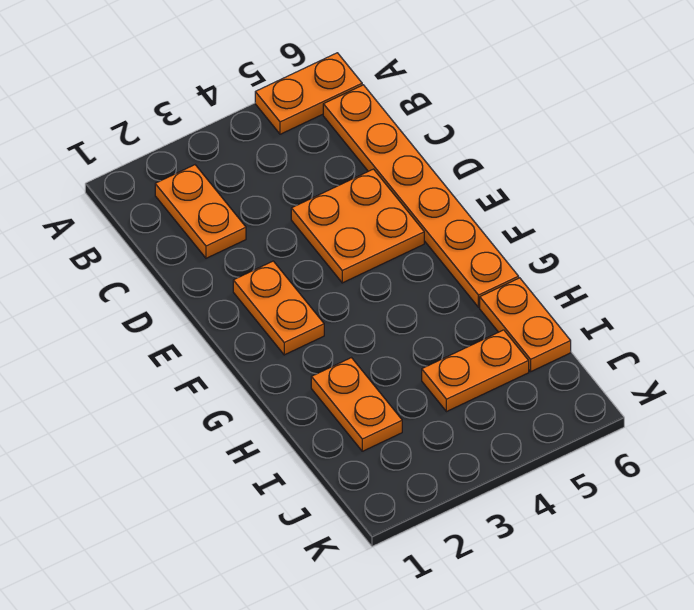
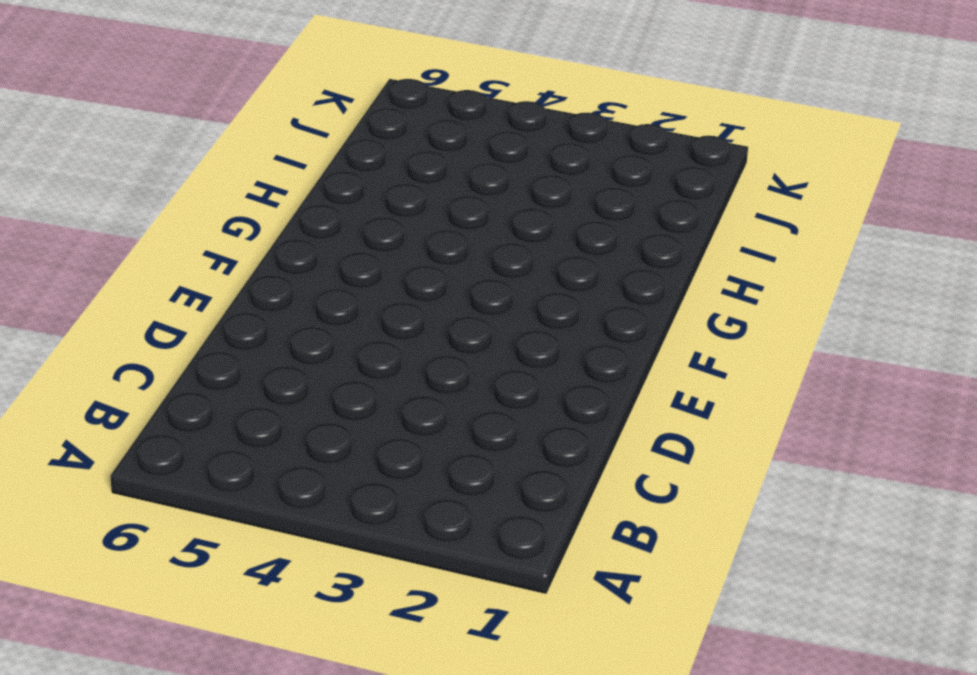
none -> orange 1x2 plate [255,53,362,134]
none -> orange 1x2 plate [155,165,246,258]

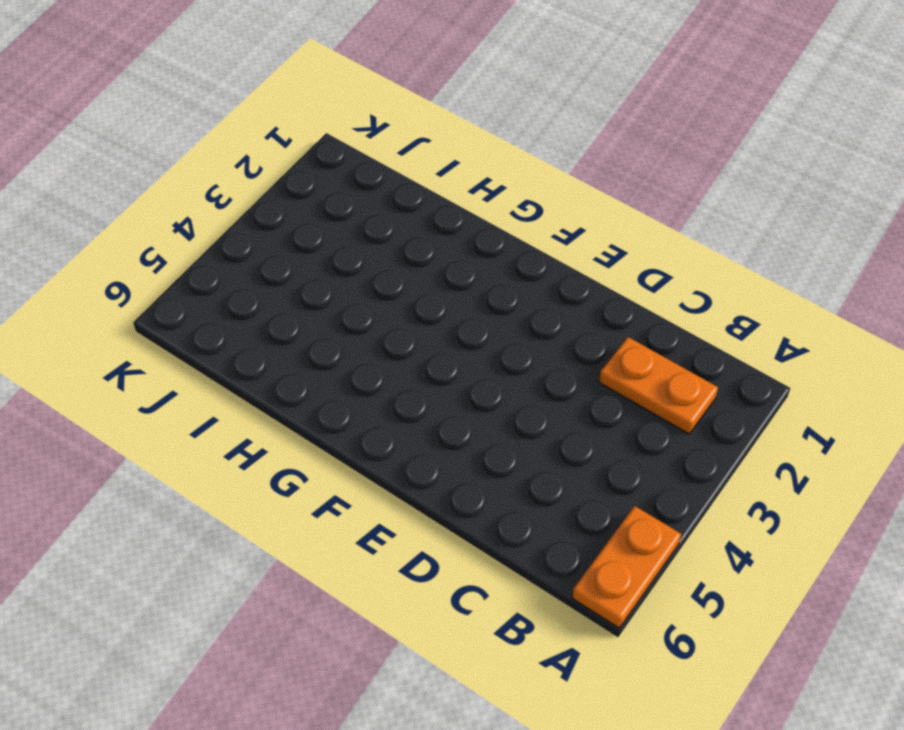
none -> orange 1x6 plate [323,85,519,307]
none -> orange 2x2 plate [291,169,424,283]

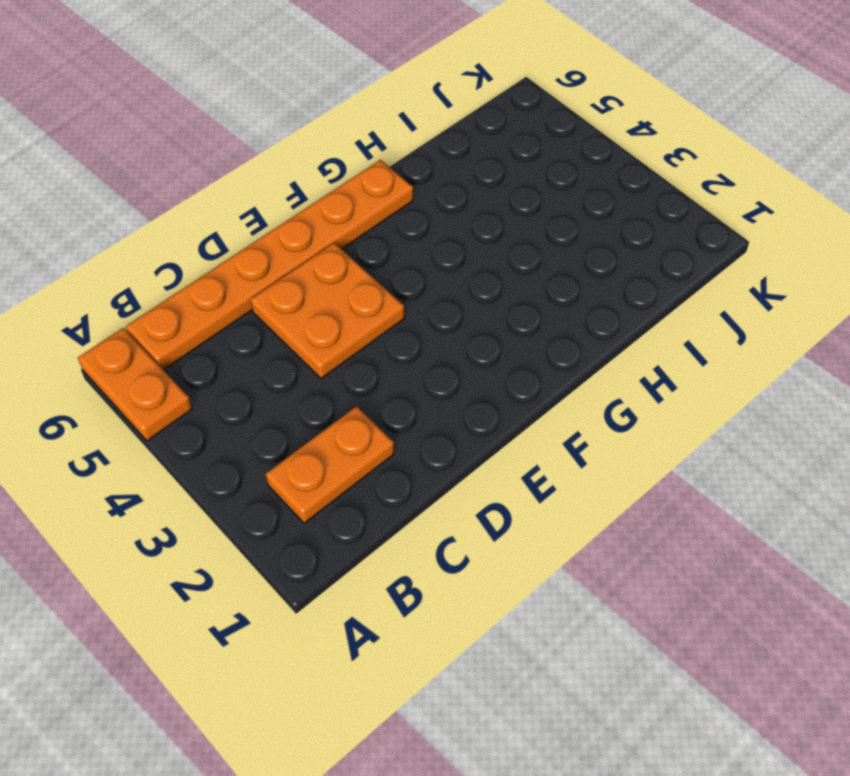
none -> orange 1x2 plate [233,261,324,355]
none -> orange 1x2 plate [311,358,402,451]

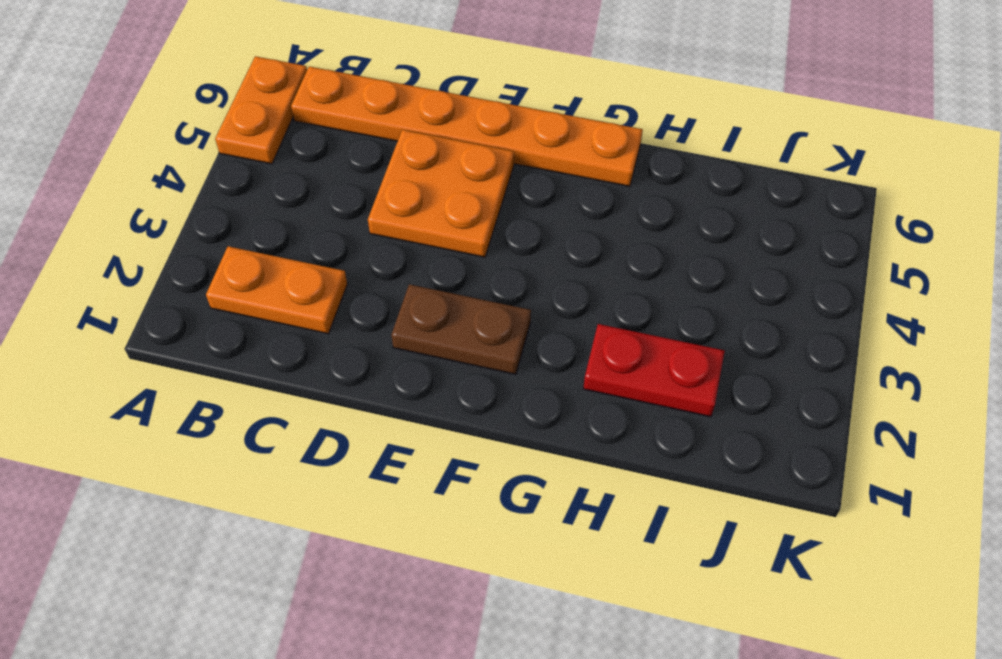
brown 1x2 plate [391,284,531,374] -> orange 1x2 plate [233,261,324,355]
red 1x2 plate [583,324,725,417] -> orange 1x2 plate [311,358,402,451]
none -> orange 1x2 plate [480,278,571,371]
none -> orange 1x2 plate [422,330,529,412]

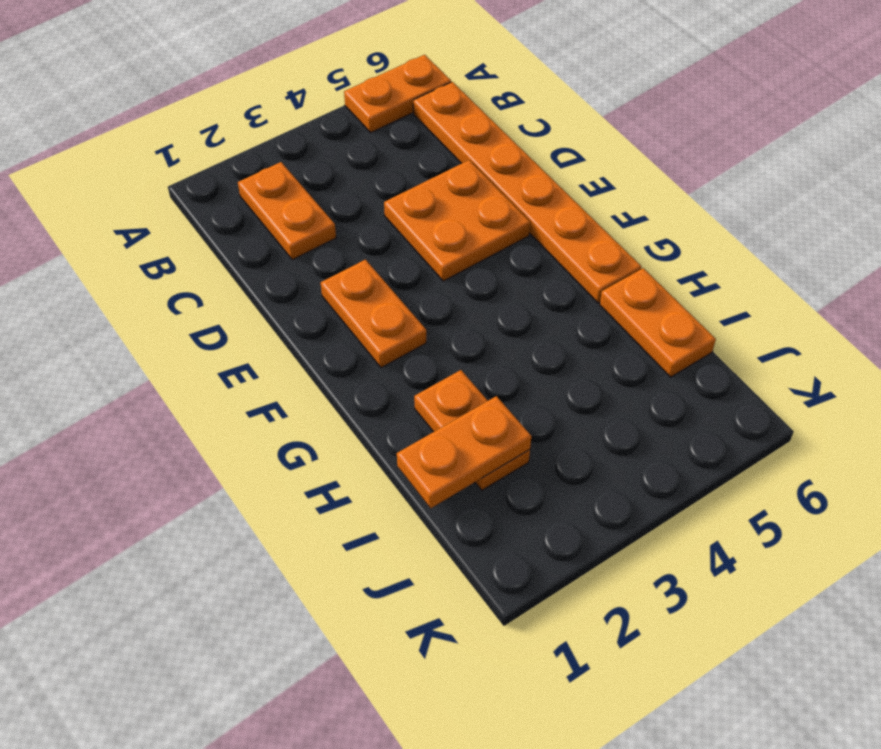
orange 1x2 plate [397,396,531,508] -> orange 1x2 plate moved to [422,330,529,412]

